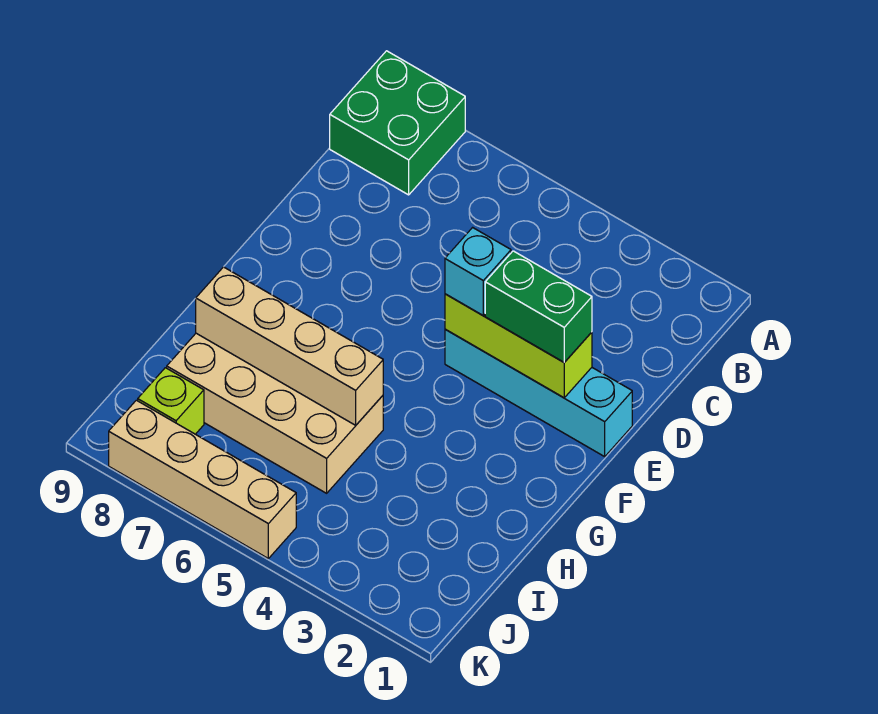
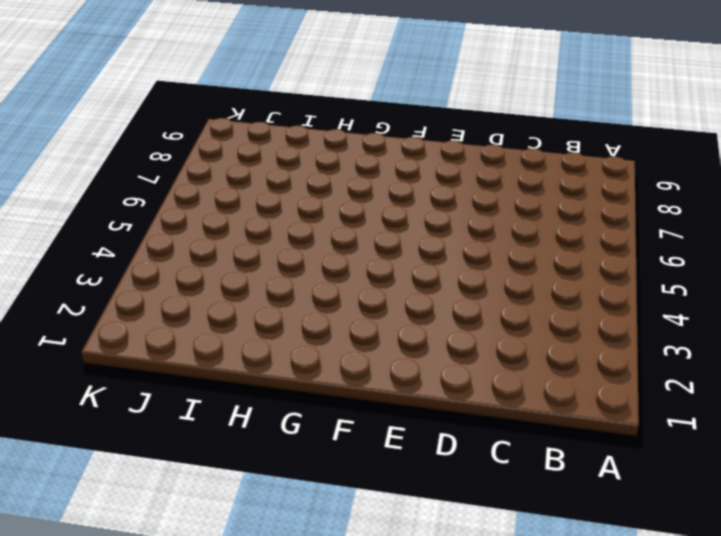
none -> green 2x2 brick [330,51,465,195]
none -> cyan 1x4 brick [445,329,632,457]

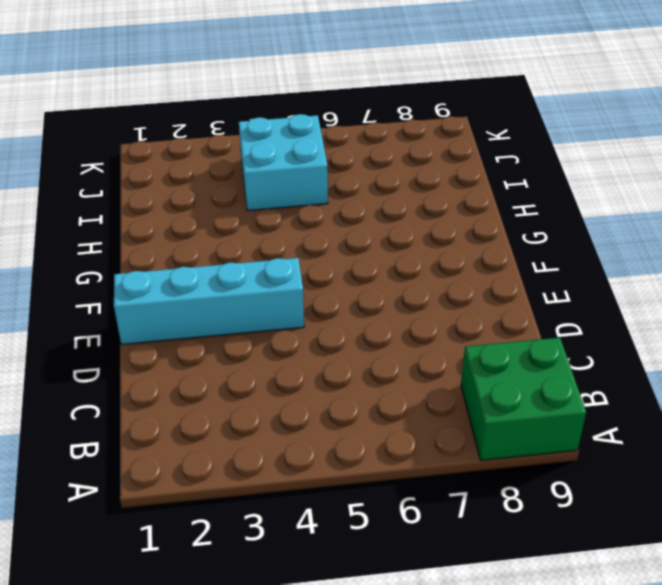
cyan 2x2 brick [239,114,328,211] -> tan 2x4 brick [167,333,383,493]
none -> lime 1x1 brick [138,368,204,434]
none -> tan 1x4 brick [109,400,296,558]

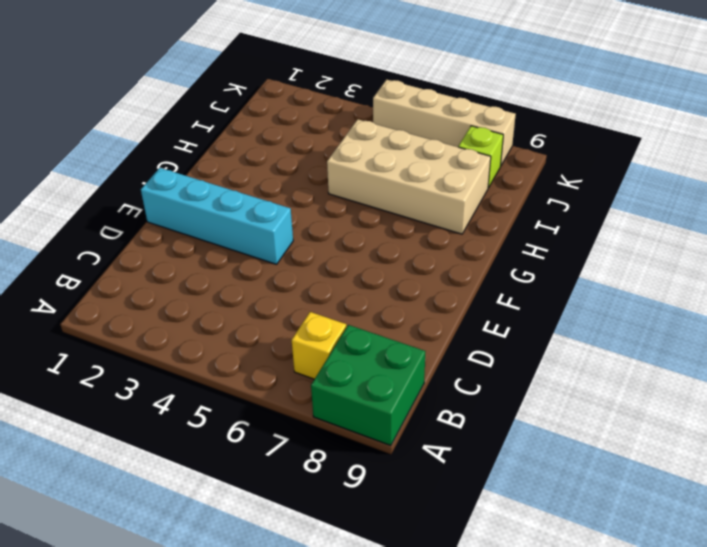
yellow 1x1 brick [292,312,346,379] -> none
none -> lime 1x3 brick [445,294,592,398]
none -> tan 1x4 brick [196,267,383,425]

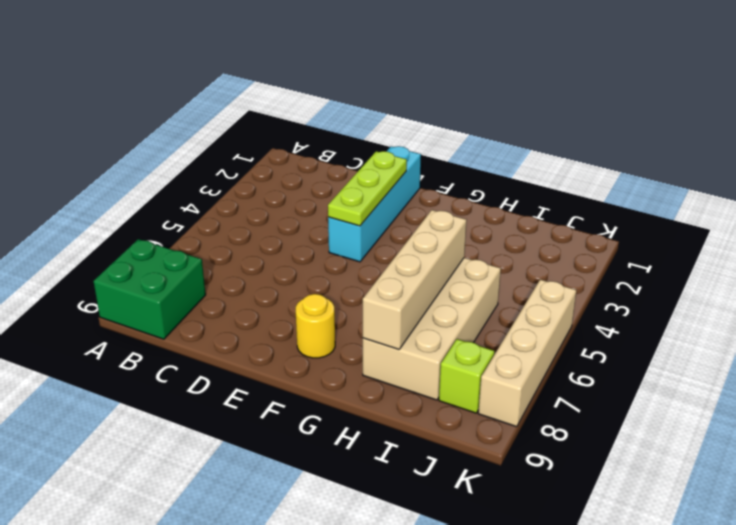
lime 1x3 plate [328,151,407,226] -> lime 1x3 brick [445,294,592,398]
yellow 1x1 round brick [296,294,335,358] -> none
none -> green 1x2 brick [485,251,592,362]
none -> cyan 1x1 brick [445,228,511,315]

